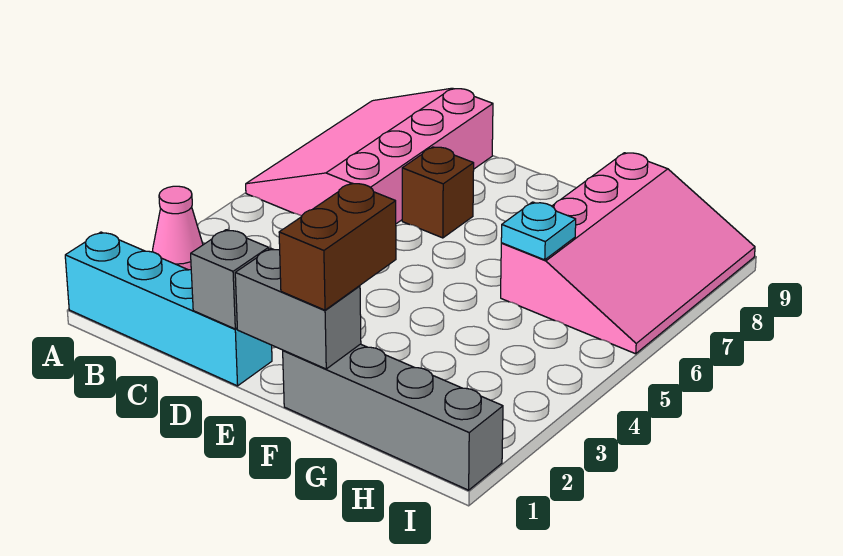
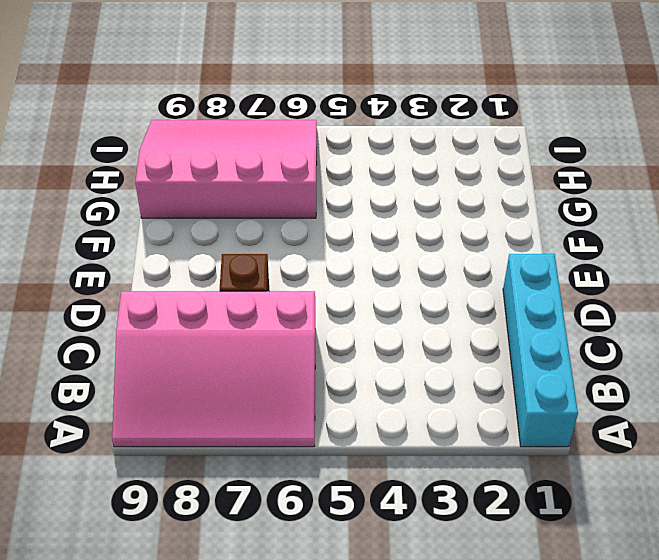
none -> pink 1x1 cone [153,186,203,270]
none -> grey 1x4 brick [283,344,503,490]

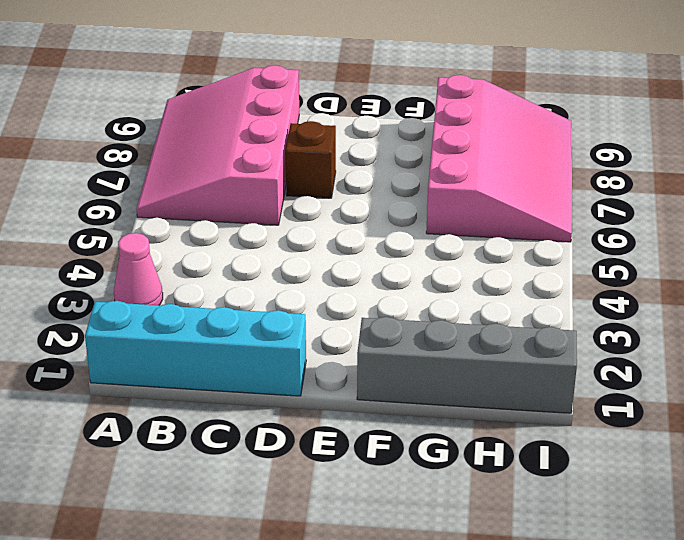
none -> grey 1x1 brick [191,230,269,329]
none -> grey 1x2 brick [235,248,361,369]

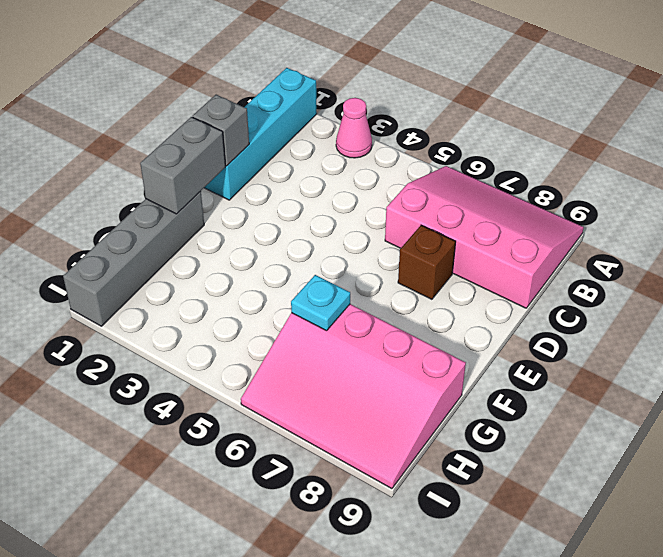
none -> brown 1x2 brick [279,183,396,310]

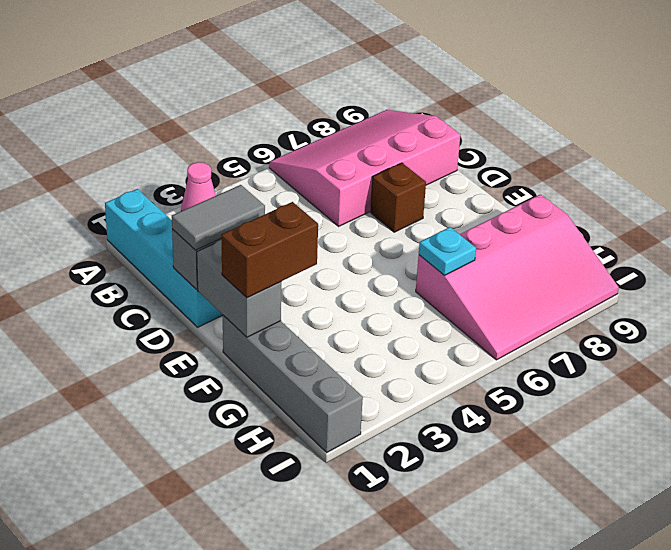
grey 1x2 tile [172,185,265,250] -> none

